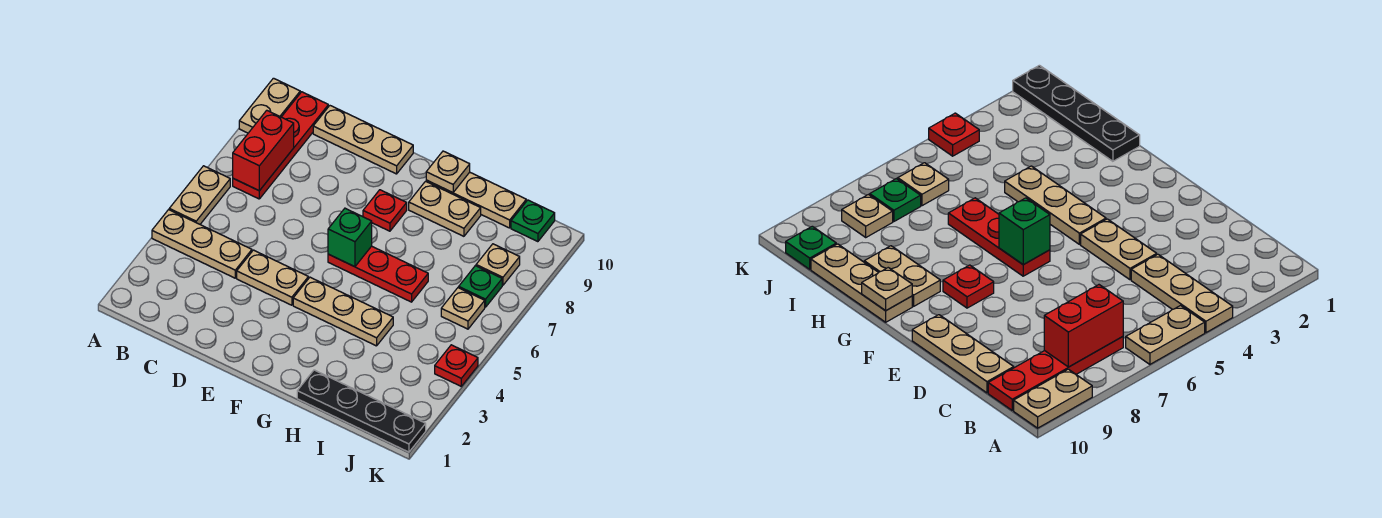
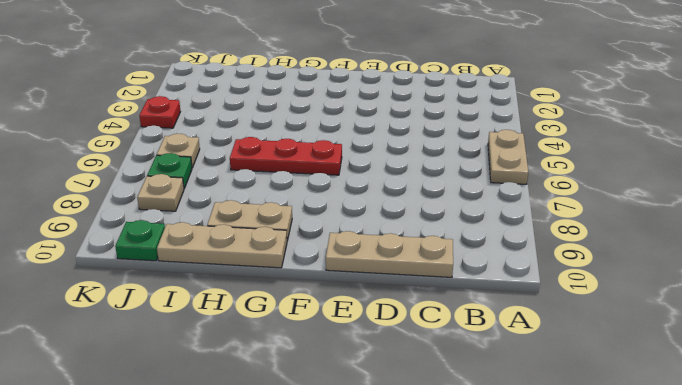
none -> tan 1x3 plate [152,210,252,278]
none -> tan 1x2 plate [239,78,300,133]
none -> red 1x4 plate [233,92,328,199]

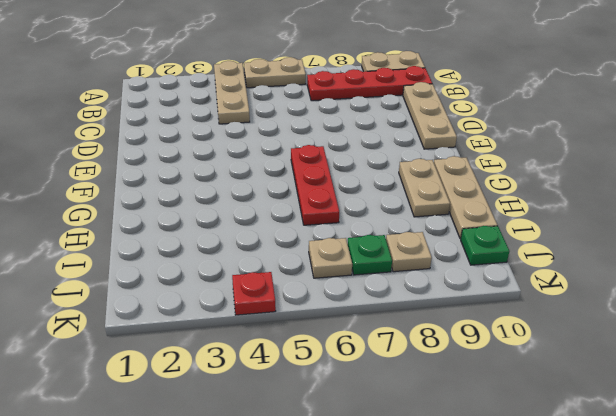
none -> tan 1x2 plate [237,250,308,305]
none -> tan 1x3 plate [293,277,393,346]
none -> red 1x1 plate [363,190,407,231]

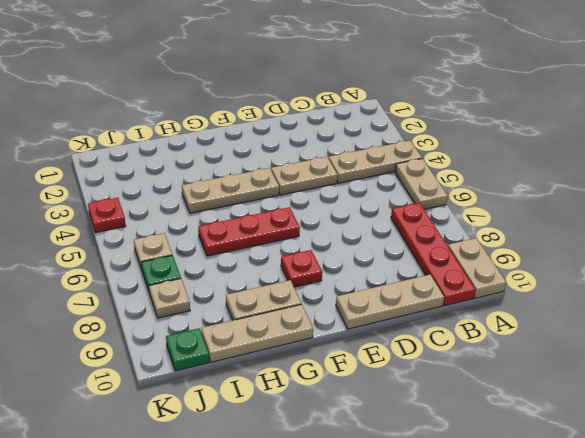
none -> black 1x4 plate [297,370,426,452]
none -> red 1x2 brick [233,110,294,191]
none -> green 1x1 brick [328,208,372,267]

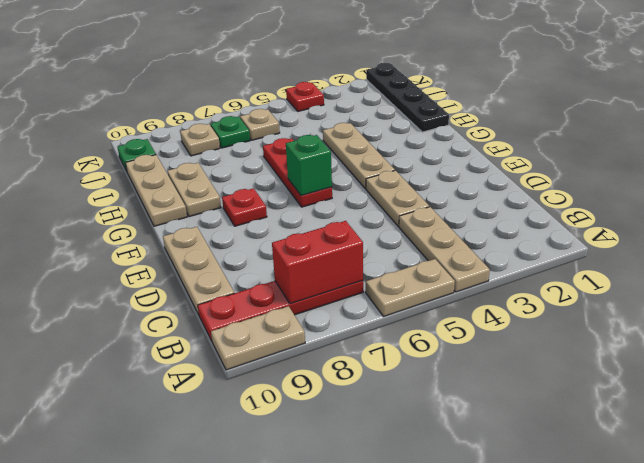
none -> tan 1x1 plate [426,151,470,193]

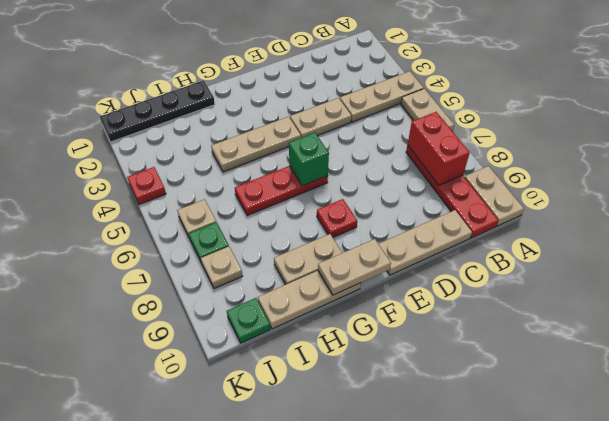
tan 1x2 plate [318,239,391,295] -> tan 1x1 plate [426,151,470,193]

